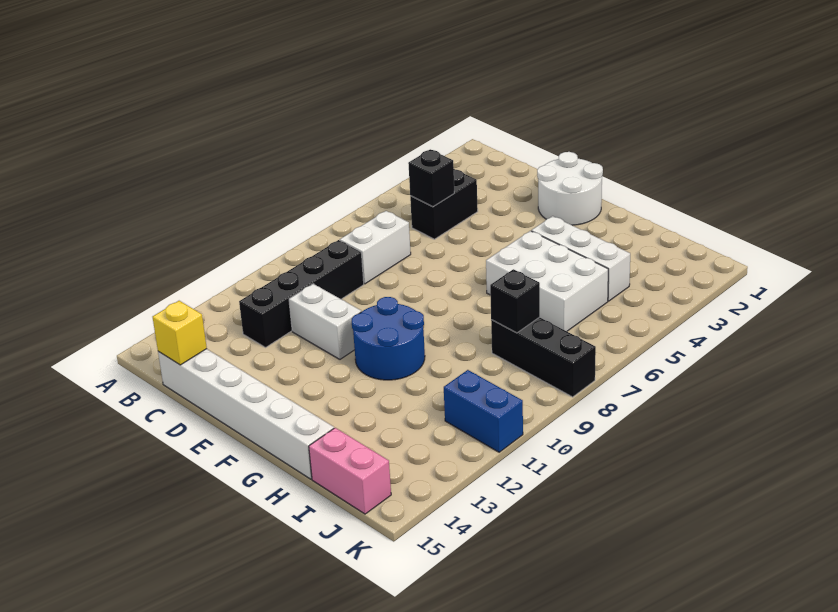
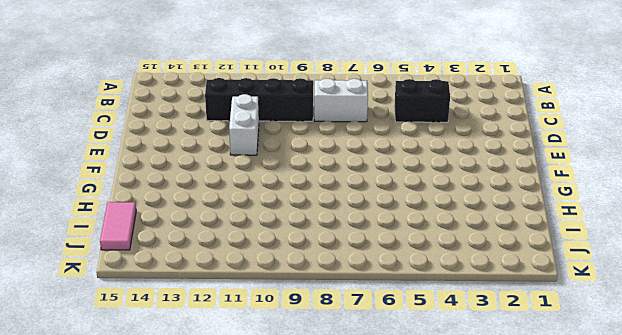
pink 1x2 tile [100,202,136,250] -> pink 1x2 brick [309,428,391,514]
none -> white 1x6 brick [158,349,334,479]
none -> white 2x2 round brick [537,152,603,225]
none -> blue 2x2 round brick [352,297,425,380]

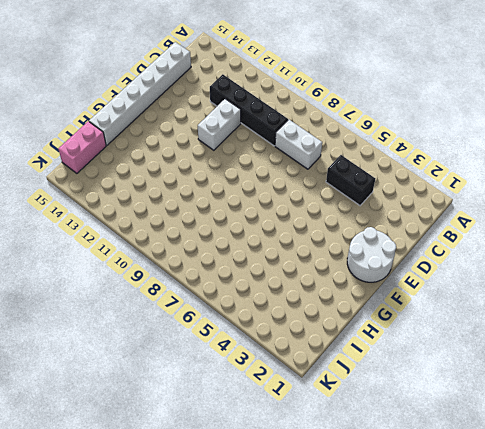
none -> blue 2x2 round brick [352,297,425,380]
none -> white 1x3 brick [531,216,630,301]
none -> white 2x3 brick [486,231,608,331]

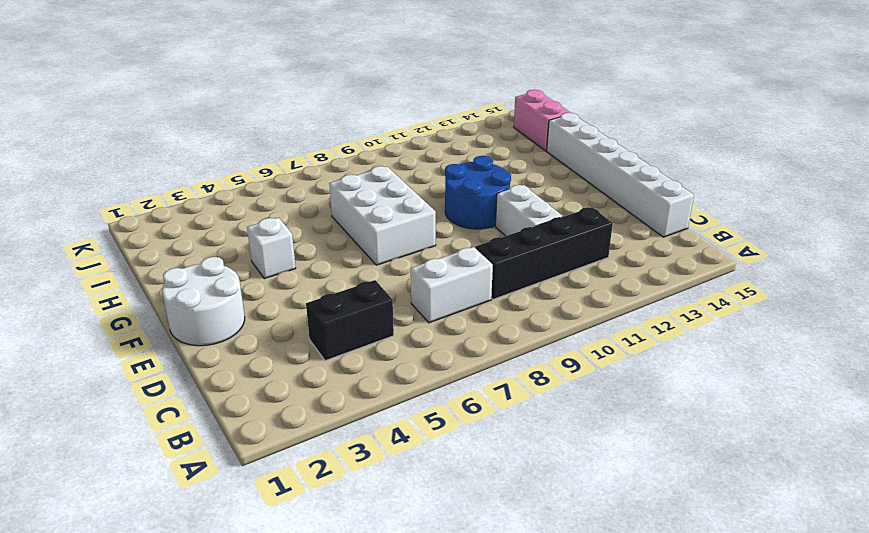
white 2x3 brick [329,166,436,265] -> white 2x3 brick moved to [486,231,608,331]
white 1x1 brick [247,218,296,279] -> white 1x3 brick [531,216,630,301]
none -> black 1x3 brick [491,317,596,397]
none -> blue 1x2 brick [444,370,523,452]
none -> black 1x1 brick [408,149,454,207]

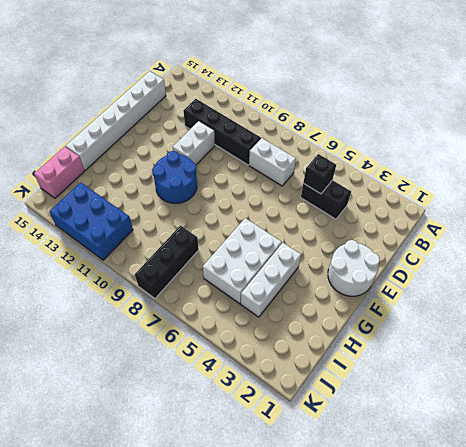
blue 2x3 brick [49,182,133,260] -> blue 1x2 brick [444,370,523,452]
none -> yellow 1x1 brick [153,301,207,365]
none -> black 1x1 brick [490,269,540,333]

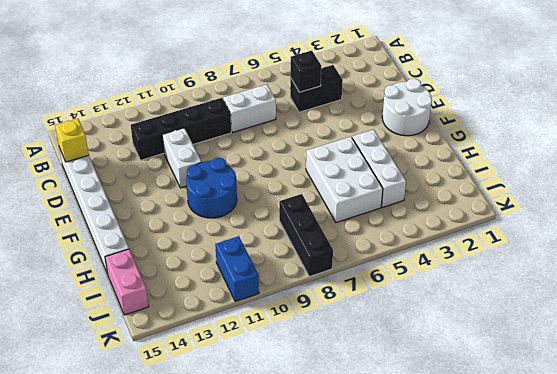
none -> black 1x1 brick [490,269,540,333]

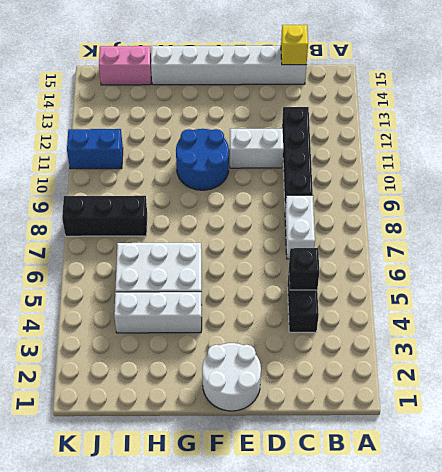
none -> black 1x1 brick [490,269,540,333]

